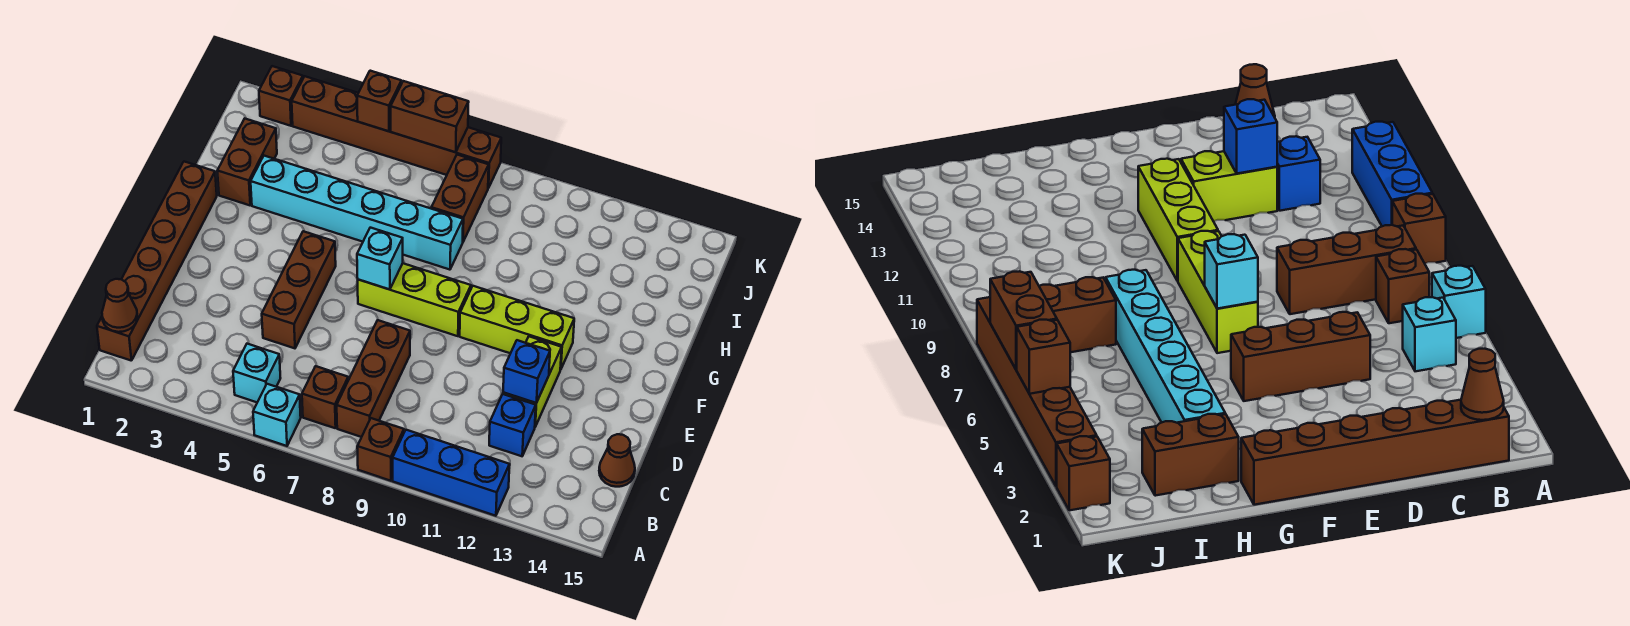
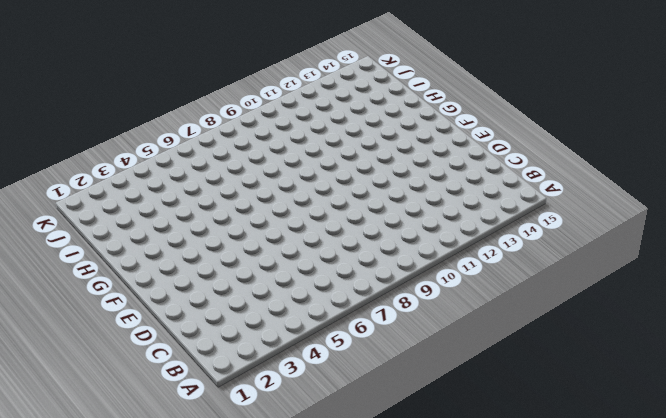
none -> cyan 1x1 brick [253,384,301,446]
none -> brown 1x1 brick [357,418,404,481]
none -> blue 1x3 brick [393,430,510,516]

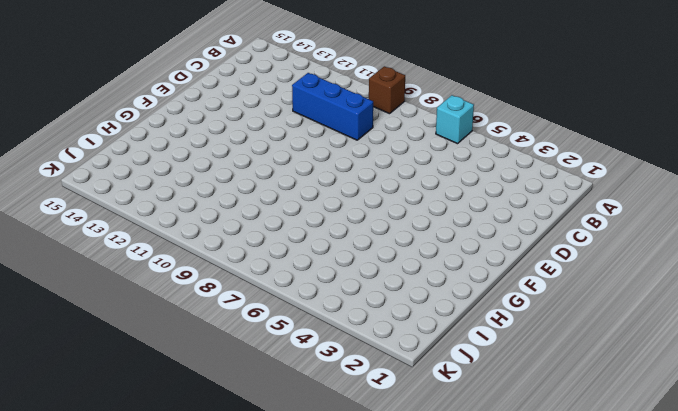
blue 1x3 brick [292,73,373,140] -> blue 1x3 brick moved to [393,430,510,516]
none -> brown 1x6 brick [97,162,217,361]
none -> cyan 1x1 brick [233,344,280,402]
none -> brown 1x1 brick [302,366,348,428]

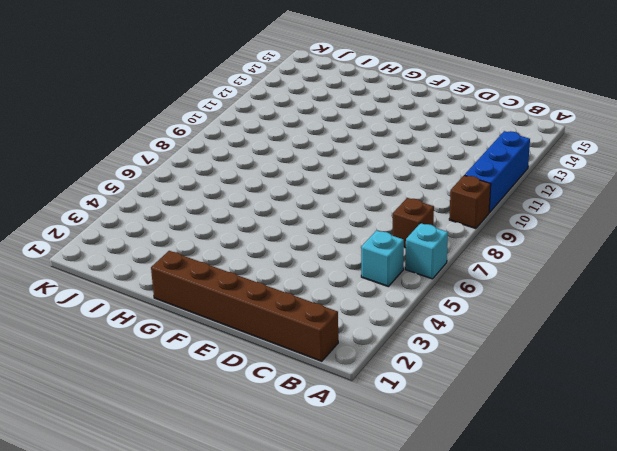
none -> brown 1x3 brick [337,320,410,437]
none -> blue 1x1 brick [489,394,536,456]
none -> brown 1x1 cone [599,434,635,487]

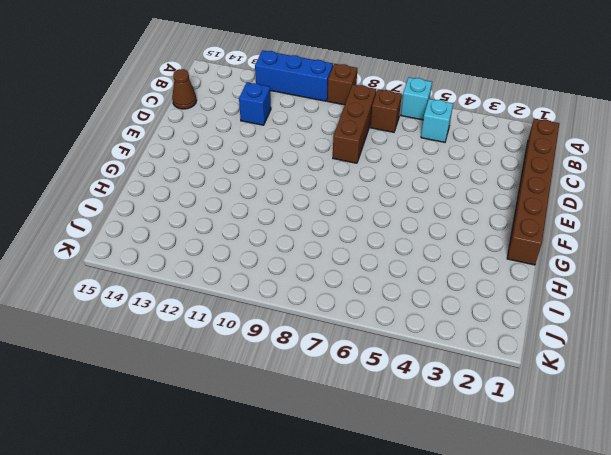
none -> brown 1x3 brick [262,231,336,348]
none -> lime 1x2 brick [503,336,562,427]
none -> lime 1x3 brick [358,263,471,336]

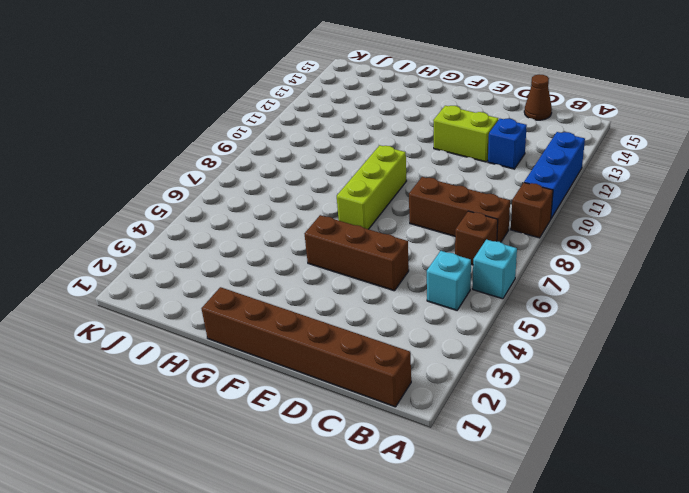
none -> lime 1x3 brick [460,286,574,370]
none -> brown 1x2 brick [217,119,277,205]
none -> cyan 1x6 brick [251,156,463,270]

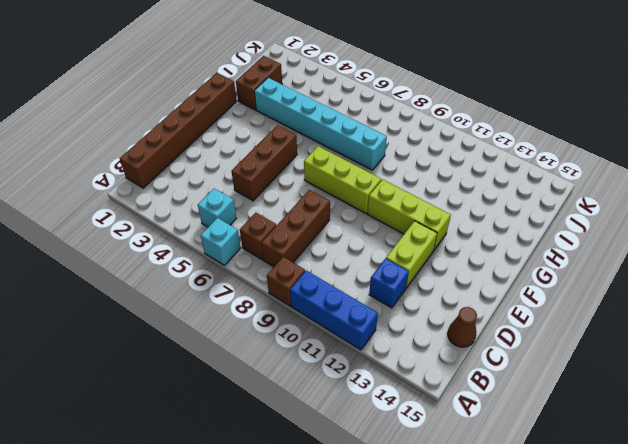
none -> brown 1x2 brick [431,155,489,242]
none -> brown 1x1 brick [259,66,303,126]
none -> brown 1x6 brick [292,76,501,188]

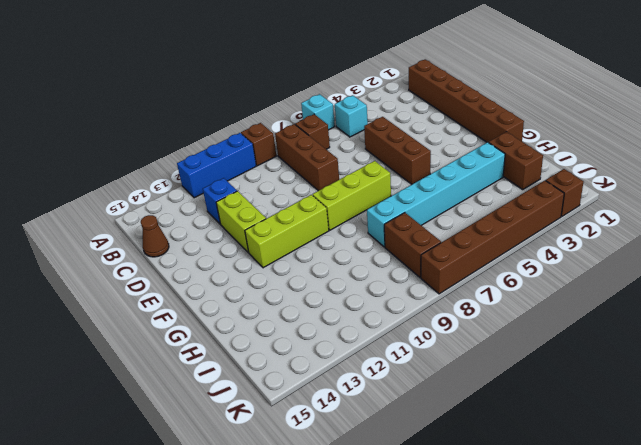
none -> brown 1x1 cone [102,279,137,332]
none -> blue 1x1 brick [503,340,550,403]
none -> cyan 1x1 brick [357,228,403,290]

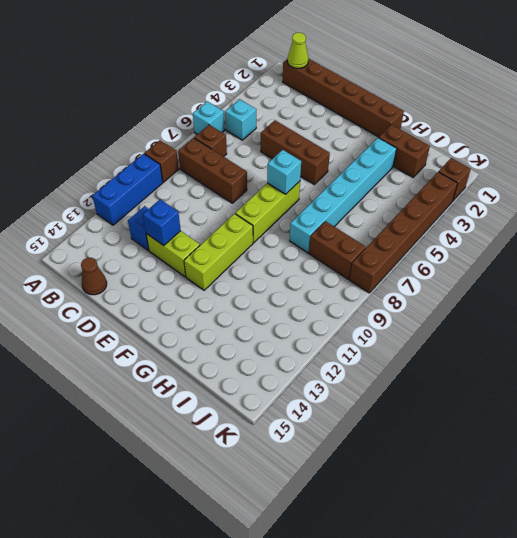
lime 1x1 cone [287,33,309,69] -> brown 1x1 cone [102,279,137,332]
none -> brown 1x1 brick [357,71,402,131]
none -> brown 1x2 brick [391,81,469,152]

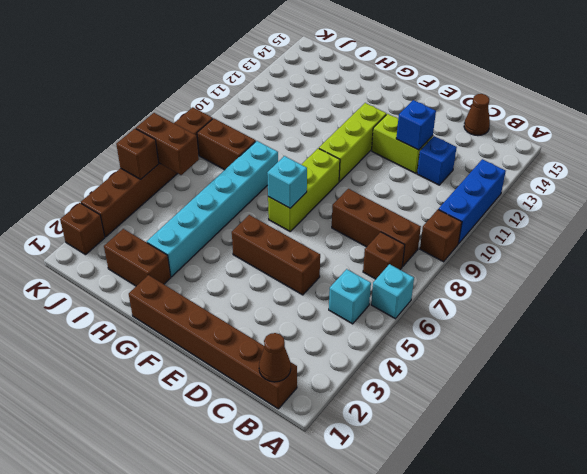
brown 1x2 brick [136,113,199,175] -> brown 1x2 brick turned to [391,81,469,152]

